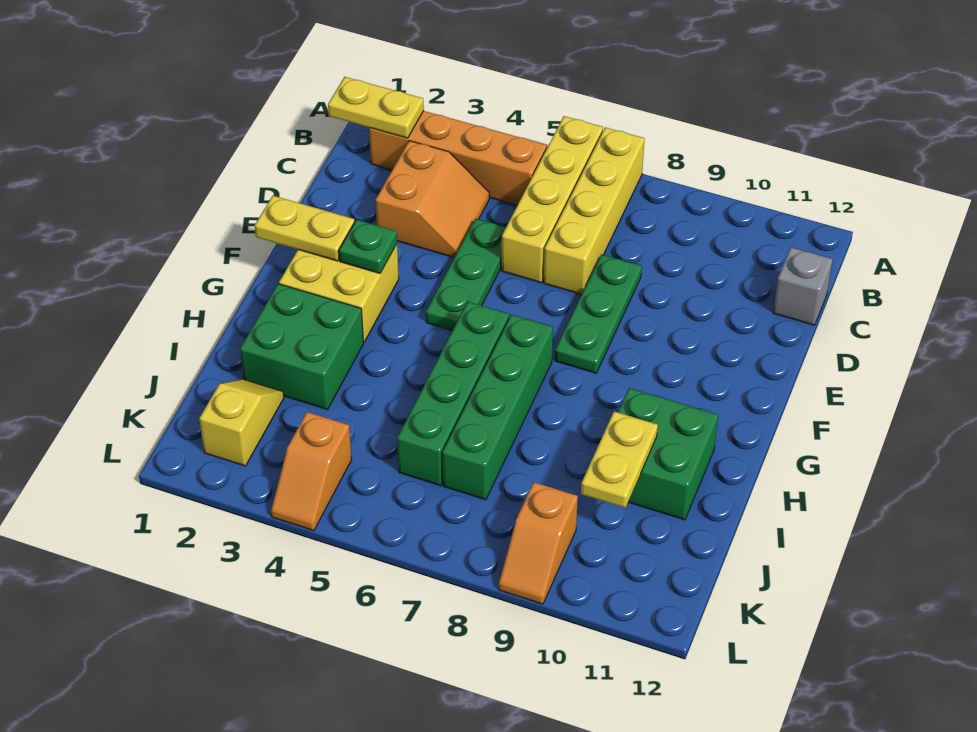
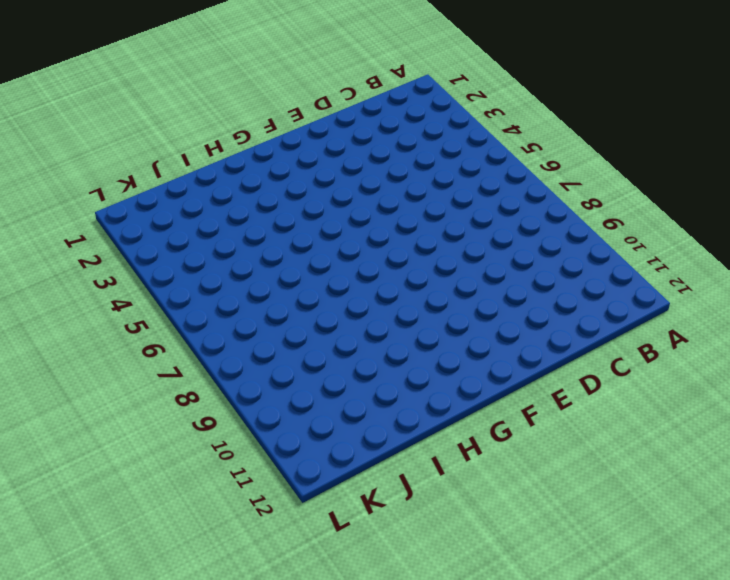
none -> yellow 1x4 brick [502,116,603,283]
none -> yellow 1x4 brick [544,127,645,295]
none -> orange 1x4 brick [369,111,547,205]

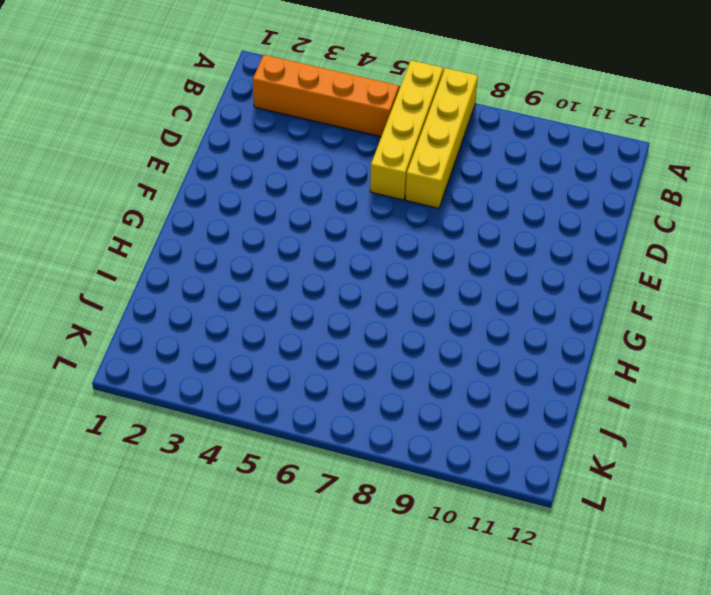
none -> orange 2x2 slope [376,141,489,258]
none -> grey 1x1 brick [773,247,833,325]
none -> green 1x3 plate [426,218,506,331]

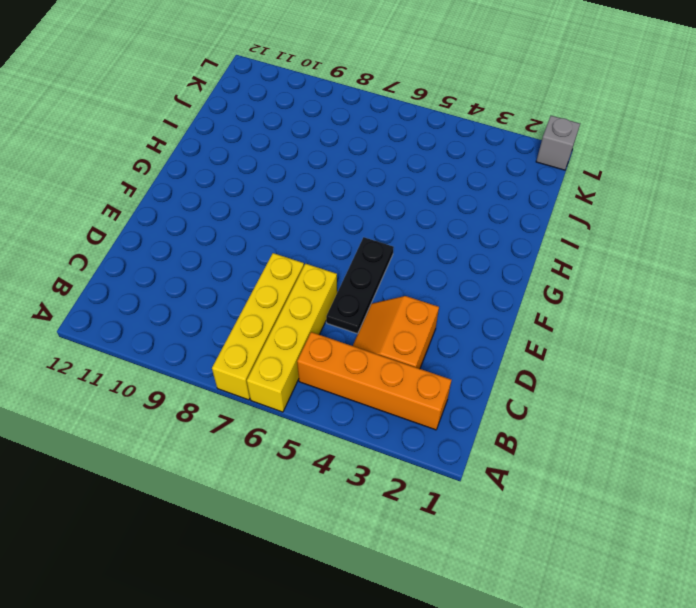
black 1x3 plate [326,237,394,334] -> green 1x3 plate [426,218,506,331]
grey 1x1 brick [536,116,580,170] -> grey 1x1 brick moved to [773,247,833,325]
none -> green 1x3 plate [555,254,642,373]
none -> yellow 2x2 brick [279,245,399,342]
none -> green 1x4 brick [397,302,509,486]

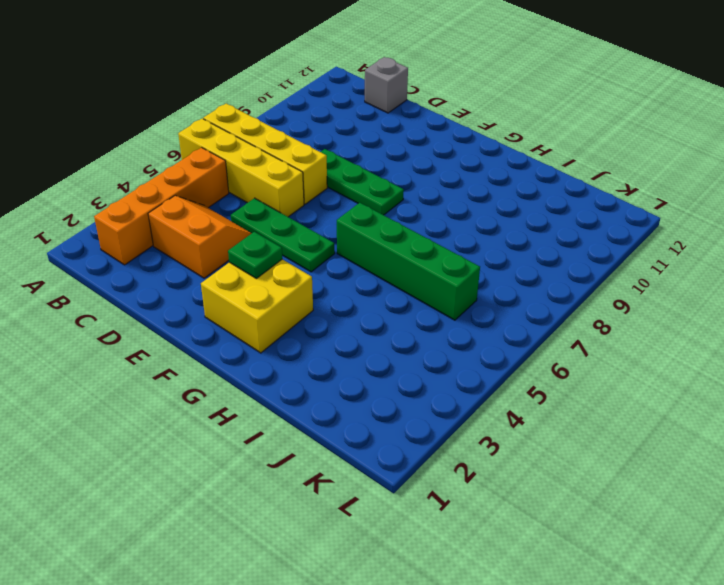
none -> green 1x4 brick [442,314,553,500]
none -> green 2x2 brick [240,284,364,410]
none -> green 2x2 brick [618,388,718,520]

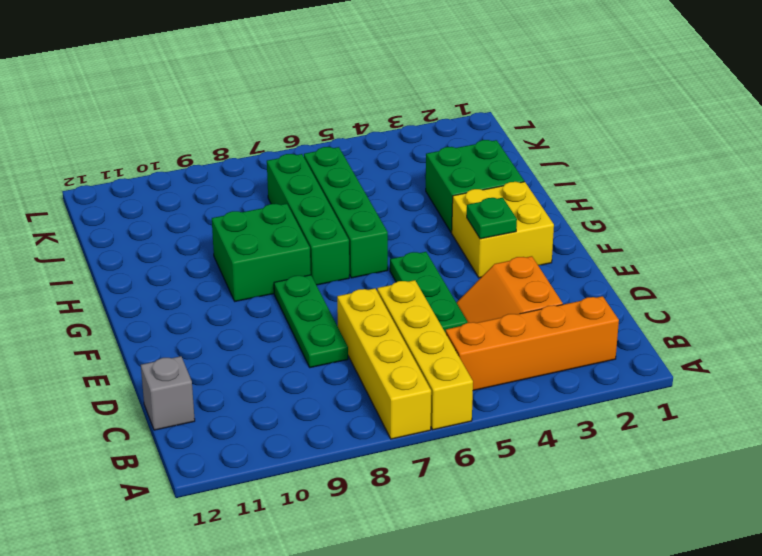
green 2x2 brick [212,204,311,301] -> green 2x2 brick moved to [618,388,718,520]
none -> yellow 1x2 slope [199,379,284,466]
none -> orange 1x2 slope [271,412,352,531]
none -> orange 1x2 slope [499,482,578,604]

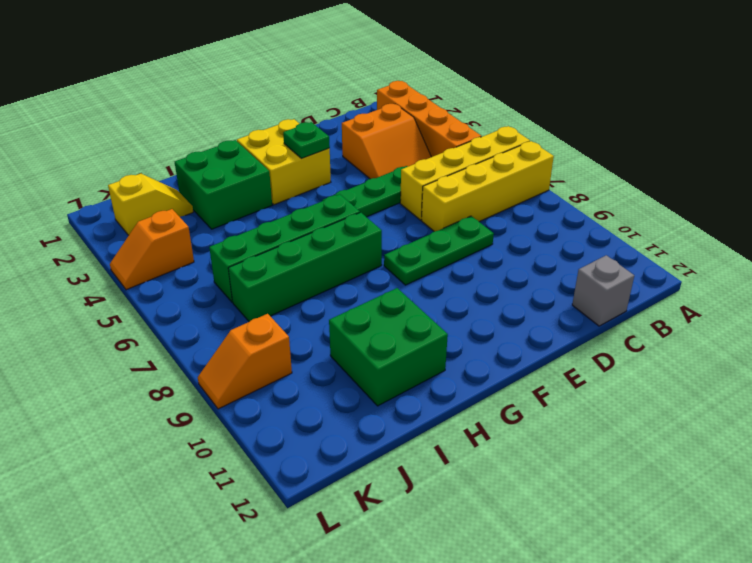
none -> yellow 1x2 plate [328,77,424,138]
none -> yellow 1x2 plate [255,196,355,261]
none -> yellow 1x2 plate [581,411,658,508]

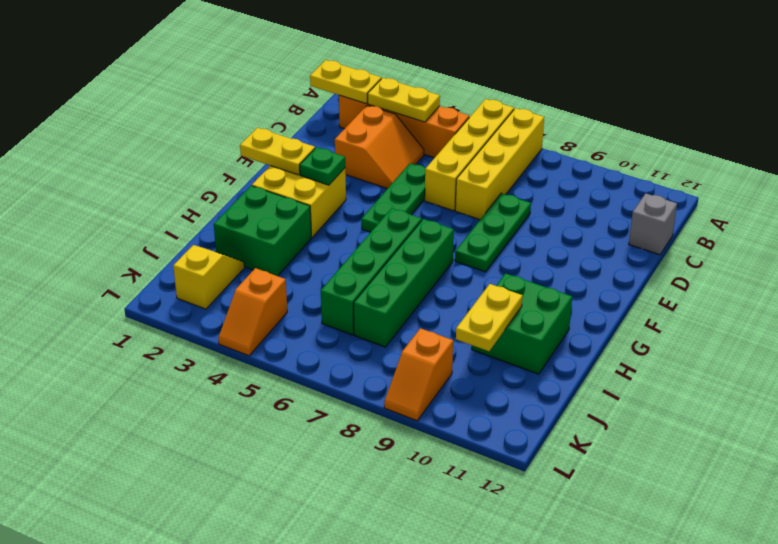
yellow 1x2 plate [368,78,440,122] -> none

